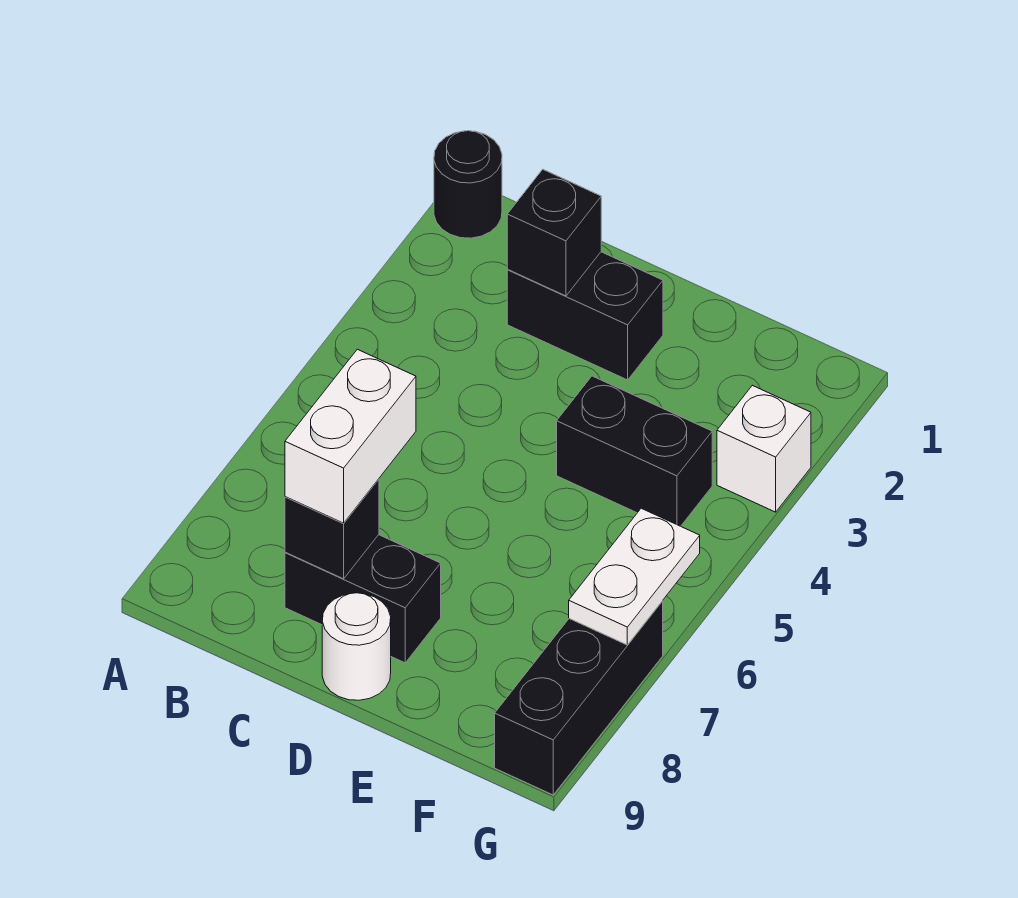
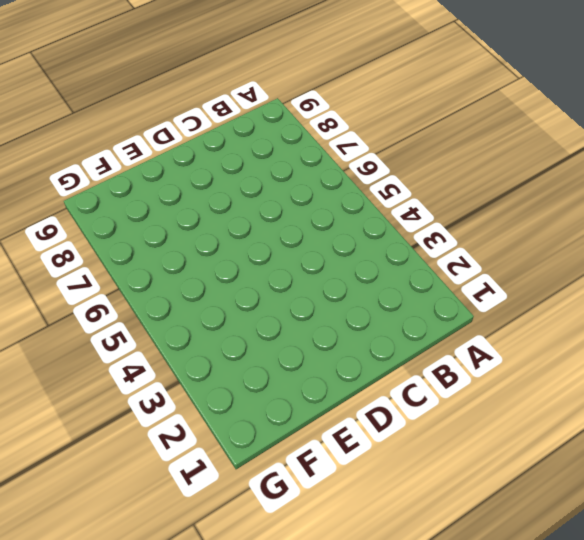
none -> black 1x1 round brick [434,131,502,238]
none -> black 1x2 brick [507,252,663,380]

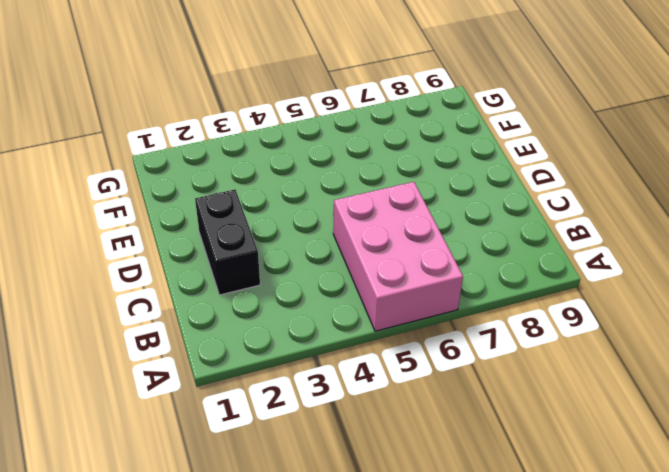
pink 2x3 brick [333,182,463,331] -> none
none -> black 1x1 round brick [434,131,502,238]
none -> black 1x2 brick [285,535,441,663]

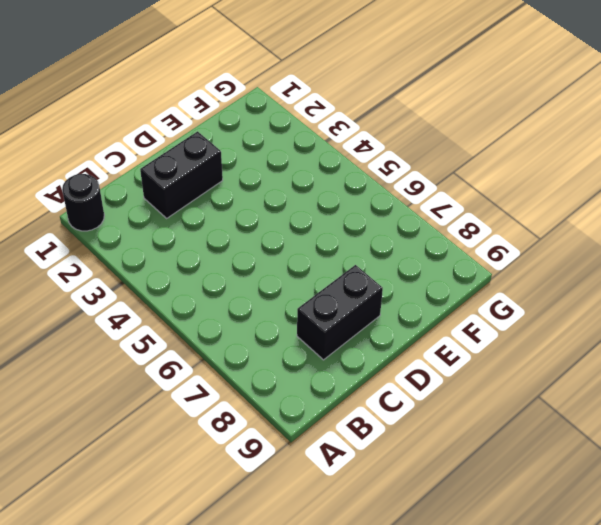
none -> white 1x1 round brick [322,593,391,700]
none -> black 1x2 brick [557,376,712,526]

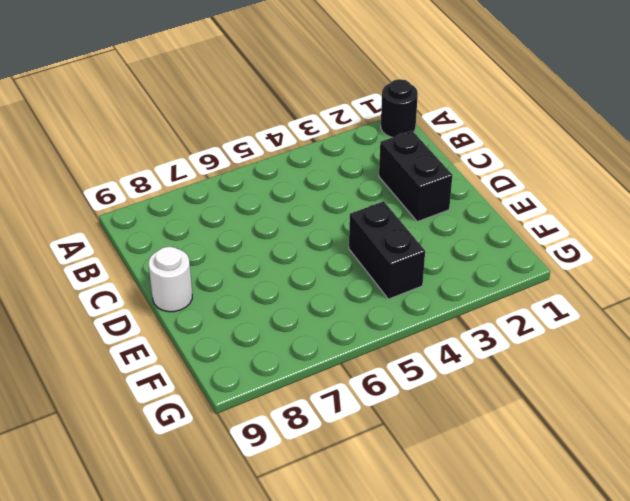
none -> black 1x2 brick [285,535,441,663]
none -> white 1x1 brick [717,385,811,512]

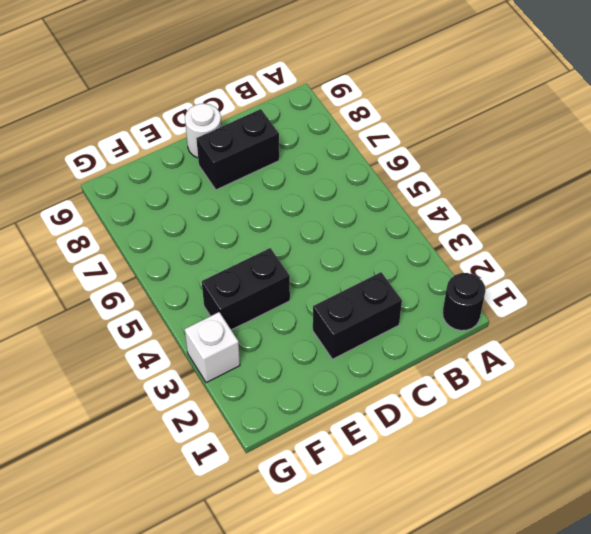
none -> black 1x3 brick [495,601,663,795]
none -> black 1x1 brick [507,169,601,296]

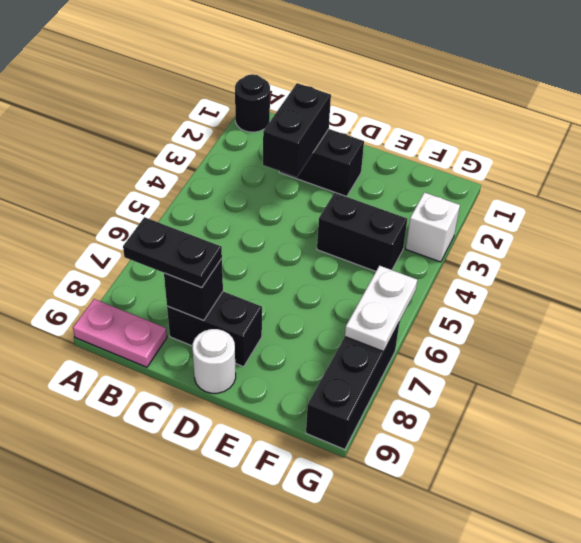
pink 1x2 plate [73,299,167,367] -> none
black 1x2 plate [123,217,222,288] -> white 1x2 brick [285,349,416,523]
black 1x2 brick [263,83,331,177] -> black 1x1 brick [507,169,601,296]

